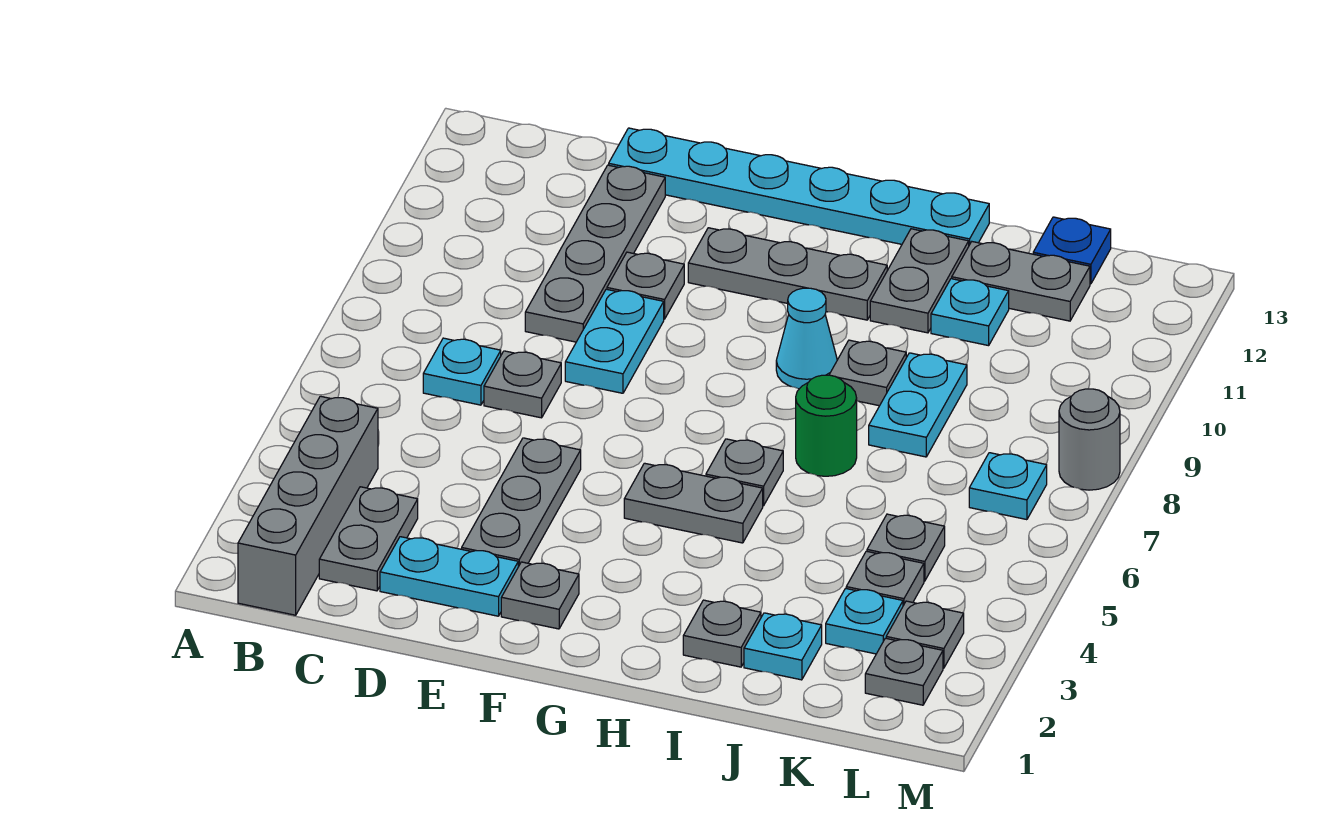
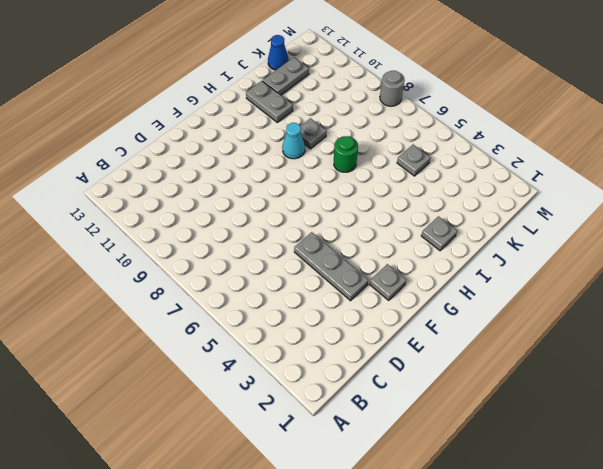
blue 1x1 cone [268,35,289,70] -> blue 1x1 plate [1033,217,1111,284]
none -> grey 1x4 brick [238,396,378,615]
none -> grey 1x2 plate [319,487,418,591]
none -> cyan 1x1 plate [423,338,501,405]
none -> cyan 1x2 plate [380,537,518,616]

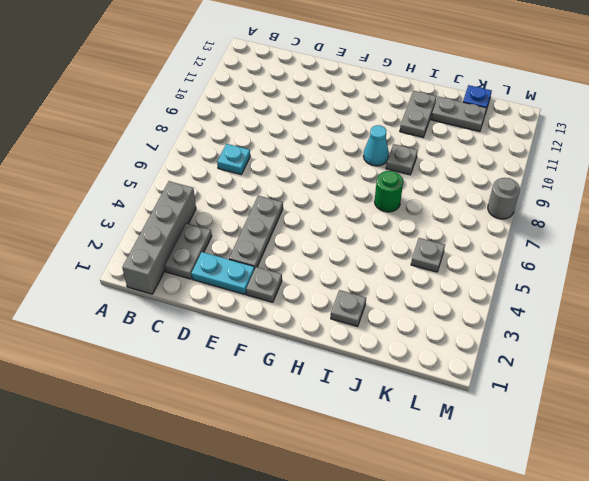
none -> grey 1x1 plate [484,351,561,418]
none -> grey 1x4 plate [525,165,665,342]
none -> cyan 1x6 plate [609,128,989,245]
none -> cyan 1x2 plate [565,289,664,393]

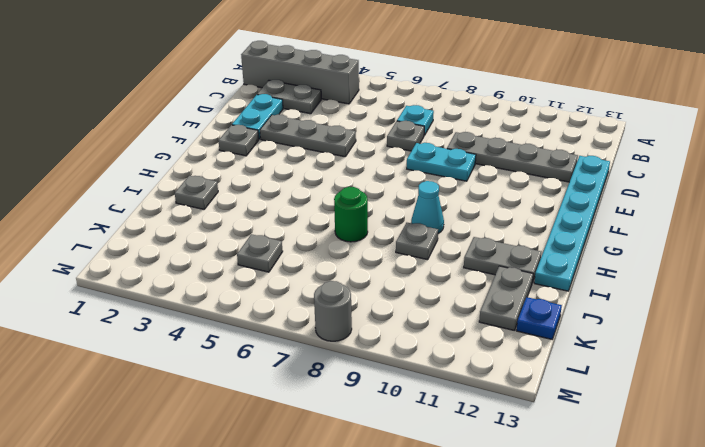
none -> grey 1x1 plate [607,252,684,319]
none -> grey 1x3 plate [688,228,887,320]
none -> grey 1x2 plate [624,463,763,543]
none -> grey 1x1 plate [706,439,783,506]

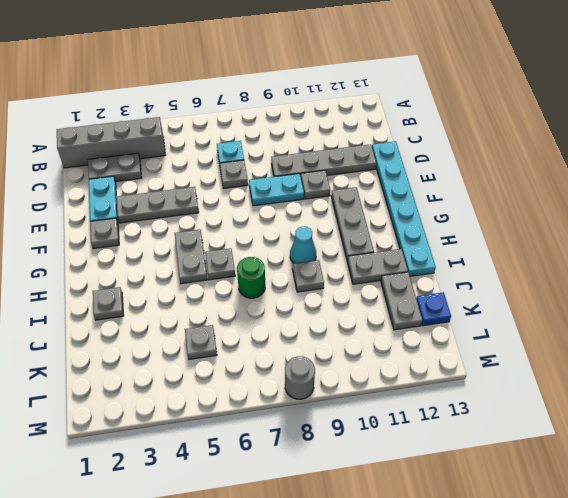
none -> cyan 1x1 plate [744,613,822,680]
none -> cyan 1x2 plate [869,353,967,457]
none -> cyan 1x1 plate [931,279,1009,346]
none -> cyan 1x1 plate [826,588,903,654]

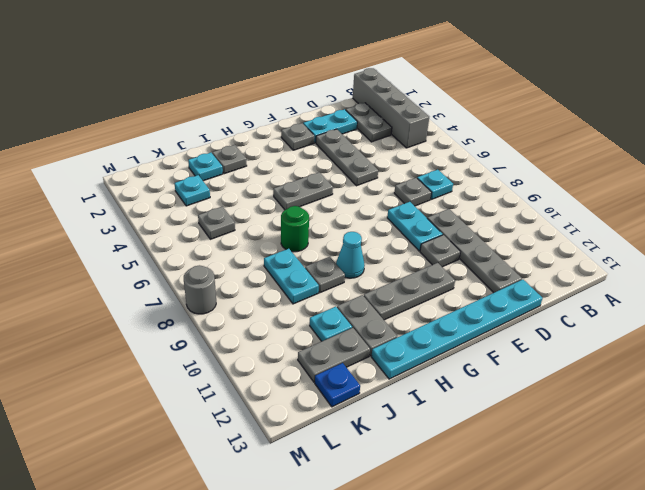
none -> grey 1x1 plate [706,439,783,506]
none -> grey 1x1 plate [846,551,924,606]
none -> grey 1x1 plate [865,638,943,705]
none -> grey 1x1 plate [886,601,964,668]

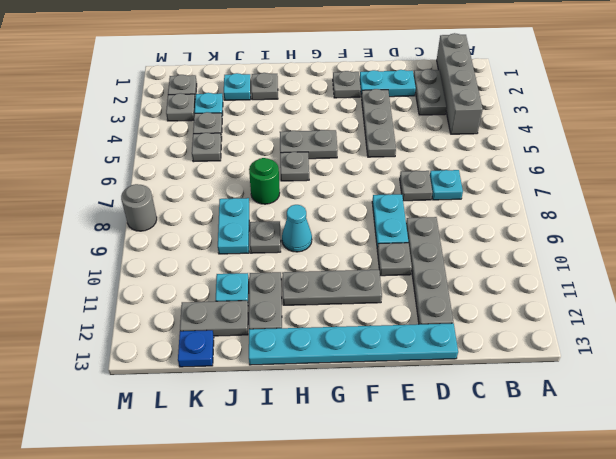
none -> cyan 1x1 plate [969,453,1047,520]

